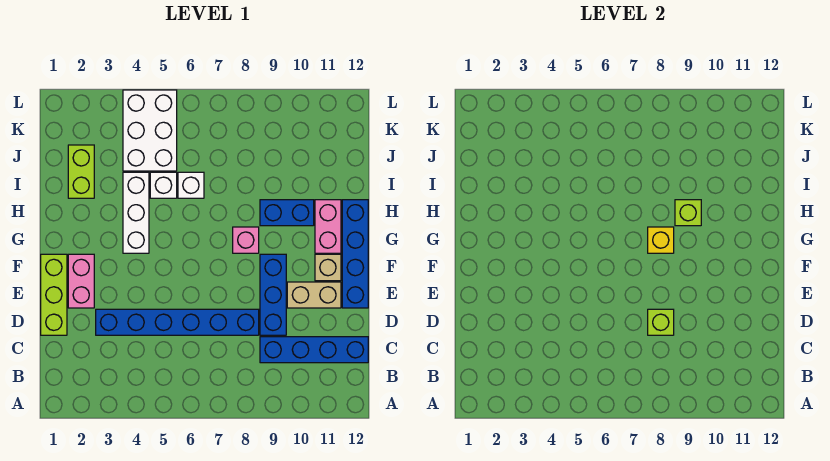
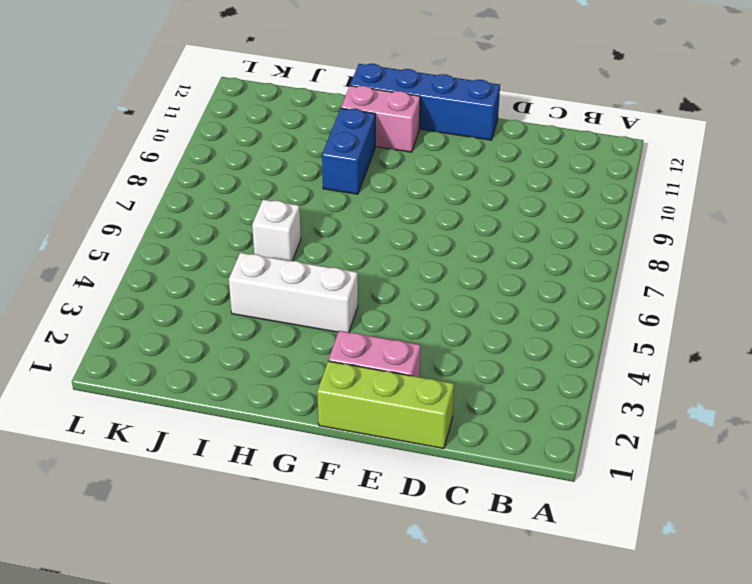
none -> blue 1x4 brick [260,337,368,363]
none -> blue 1x6 brick [96,309,259,335]
none -> blue 1x3 brick [260,254,286,335]

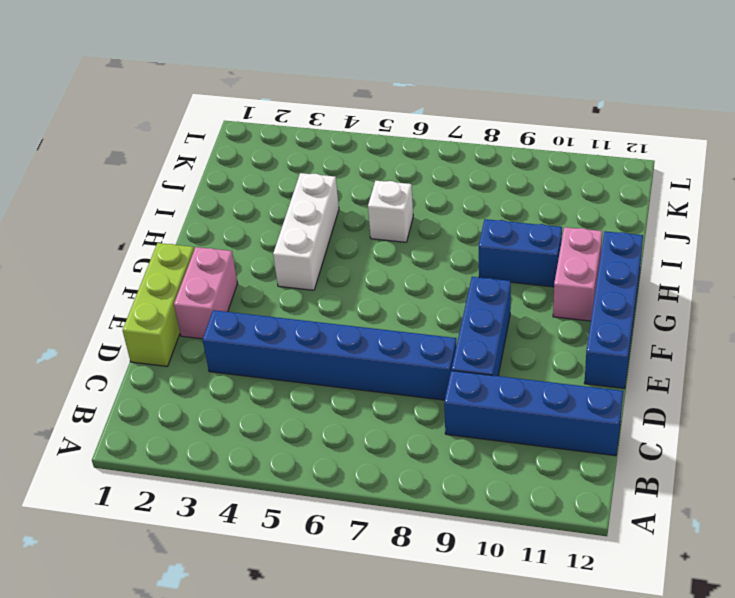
none -> tan 1x2 brick [287,282,341,308]
none -> tan 1x1 brick [315,254,341,281]
none -> pink 1x1 brick [233,227,259,253]

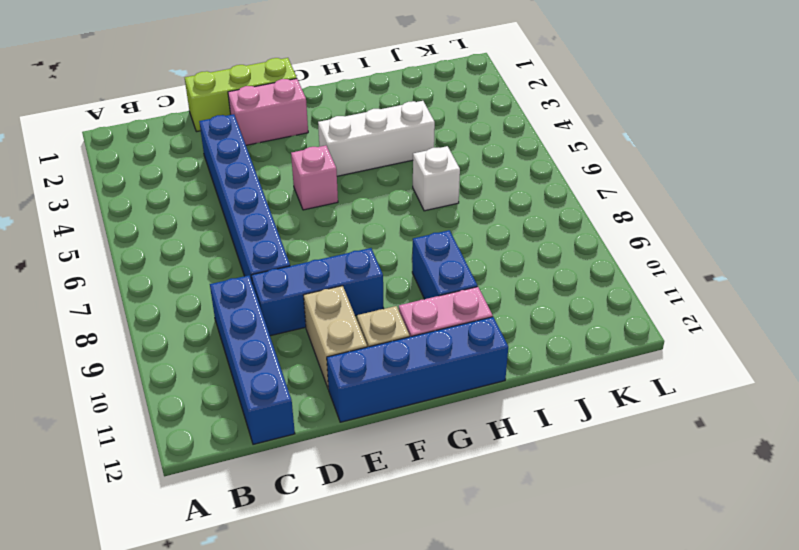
pink 1x1 brick [291,146,338,210] -> pink 1x1 brick moved to [233,227,259,253]
none -> lime 1x2 brick [68,145,94,198]
none -> white 1x1 brick [150,172,177,198]
none -> white 2x3 brick [123,90,177,171]

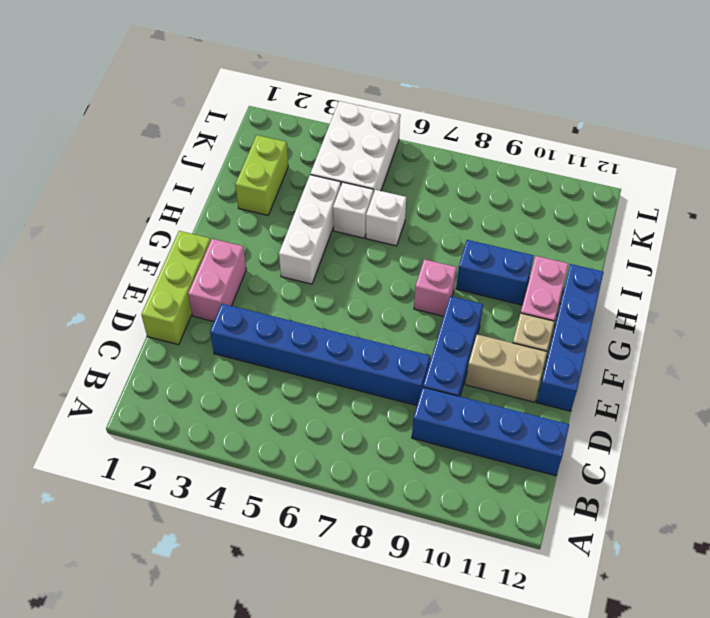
none -> lime 1x1 brick [648,309,674,335]
none -> yellow 1x1 brick [648,227,674,253]
none -> lime 1x1 brick [675,200,701,226]

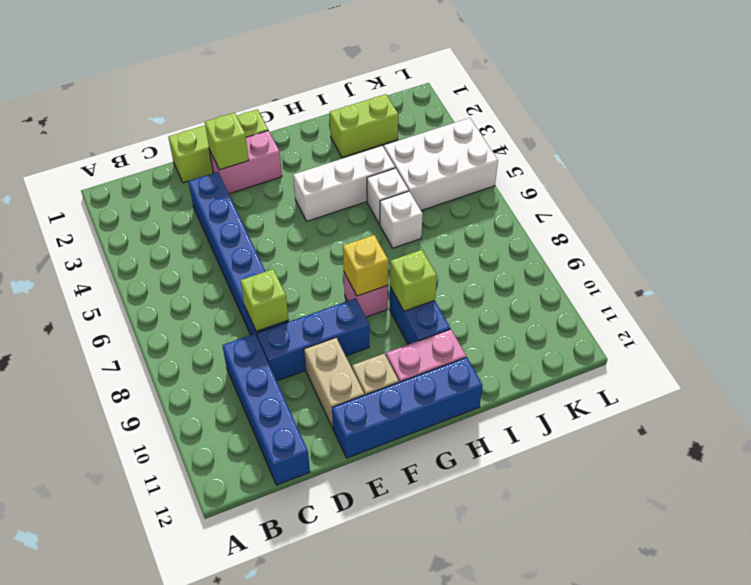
lime 1x1 brick [205,113,249,170] -> none

